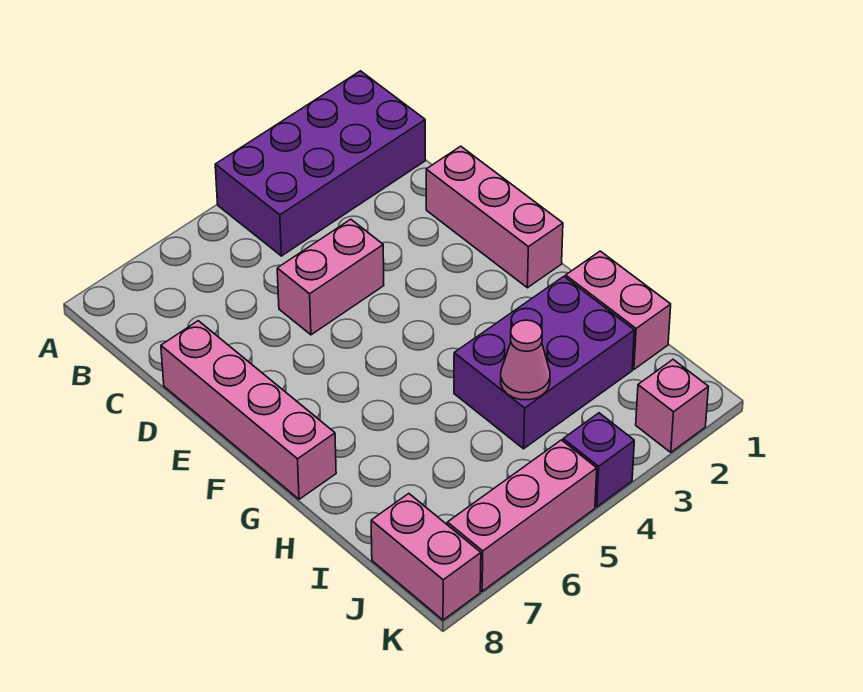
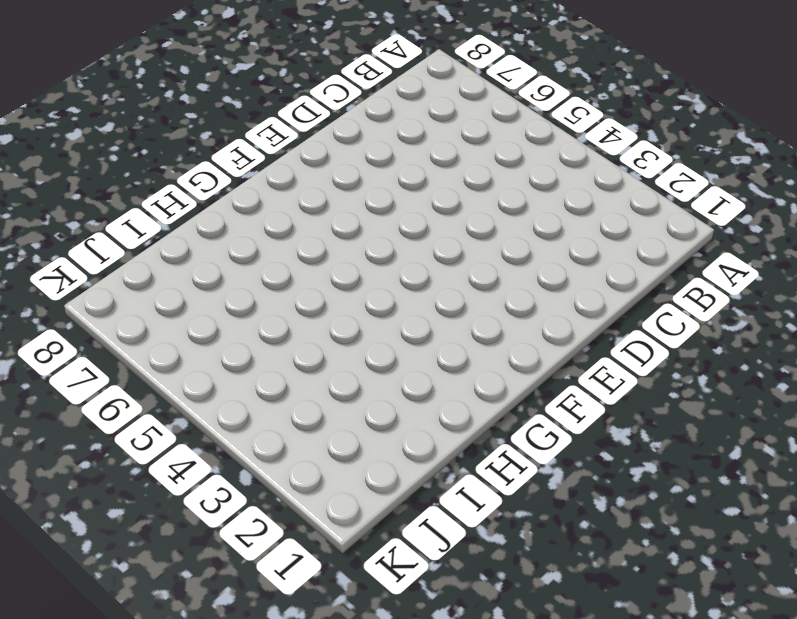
none -> purple 2x4 brick [215,71,425,256]
none -> pink 1x3 brick [426,146,563,288]

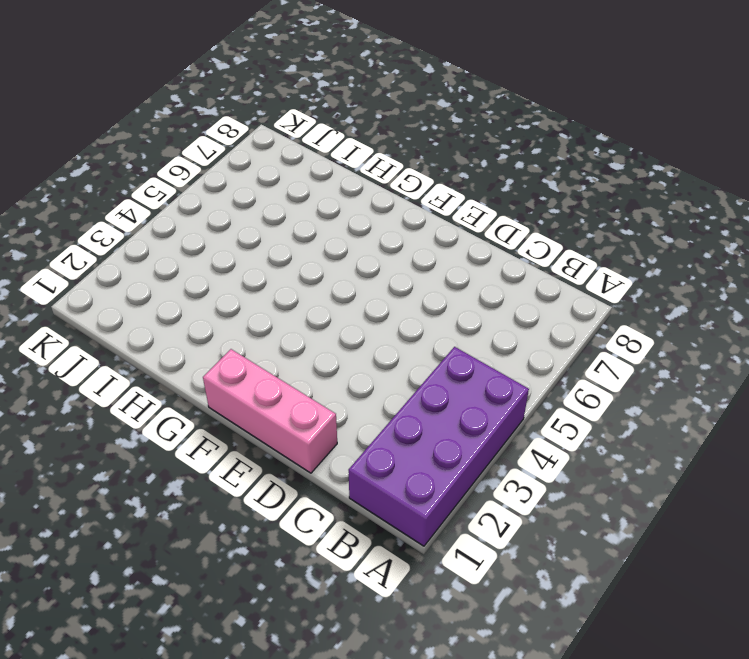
none -> pink 1x2 brick [277,219,384,335]
none -> pink 1x4 brick [161,321,336,499]

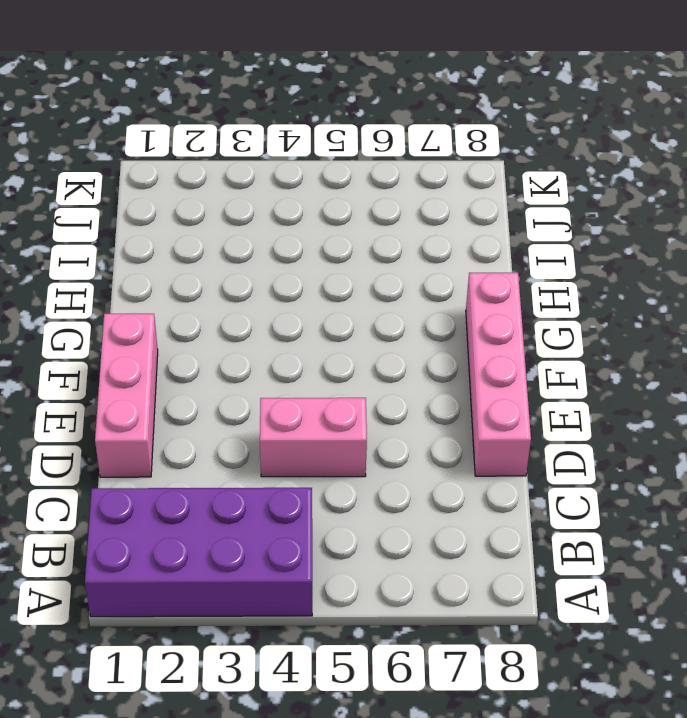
none -> pink 1x2 brick [566,251,671,369]
none -> purple 2x3 brick [454,277,634,449]

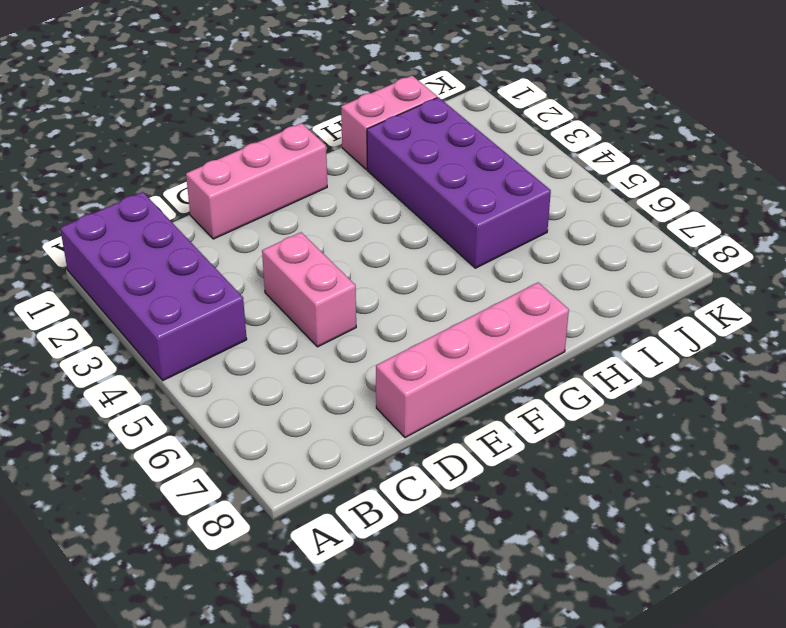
purple 2x4 brick [367,97,551,268] -> purple 2x3 brick [454,277,634,449]
none -> pink 1x2 brick [371,494,481,620]
none -> pink 1x1 brick [636,360,708,452]

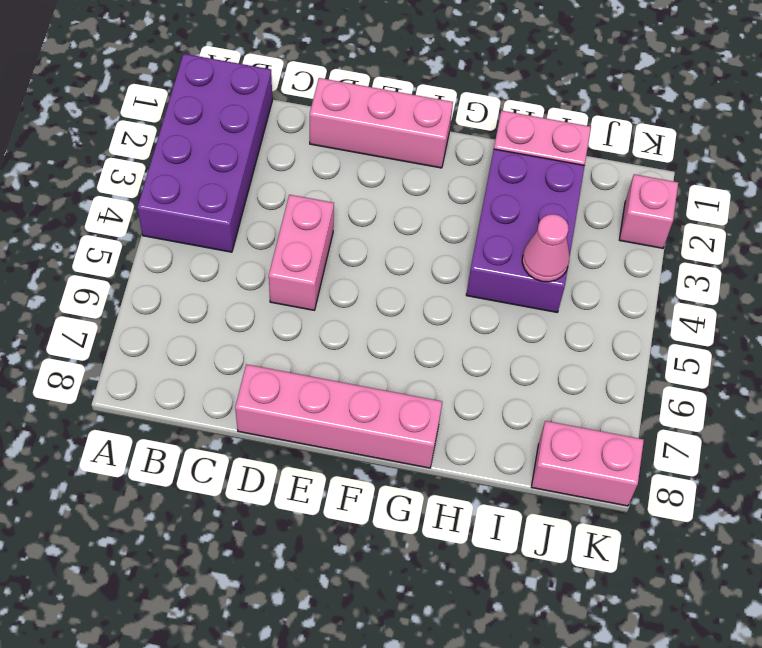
none -> purple 1x1 brick [563,413,634,507]
none -> pink 1x3 brick [447,440,597,591]

